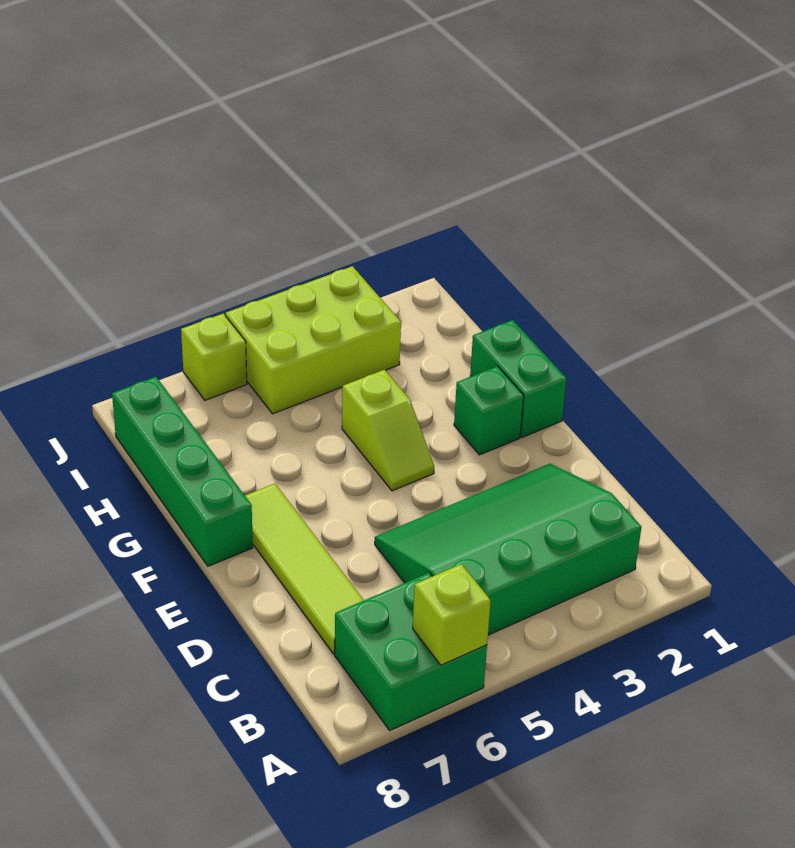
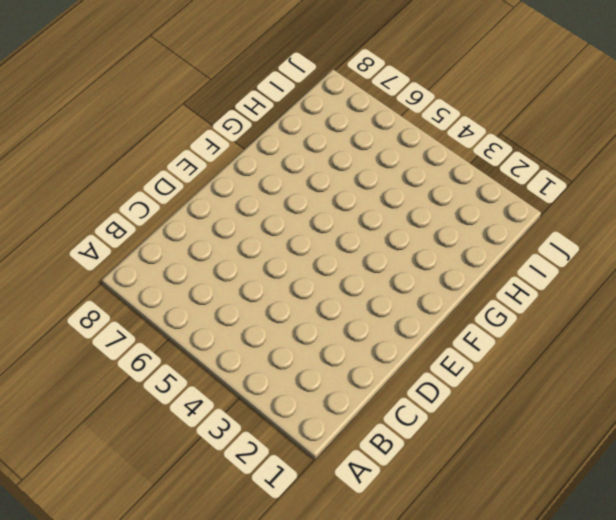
none -> green 2x2 brick [335,573,487,730]
none -> green 3x4 slope [375,464,641,635]

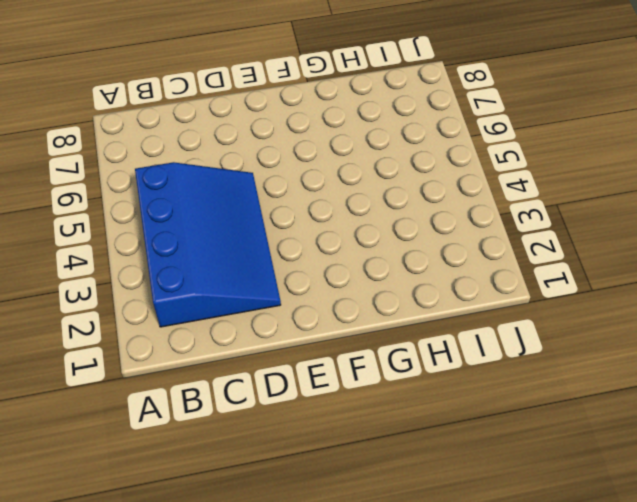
blue 3x4 slope [135,162,281,327] -> green 3x4 slope [375,464,641,635]
none -> green 2x2 brick [335,573,487,730]
none -> lime 1x4 tile [245,484,364,654]

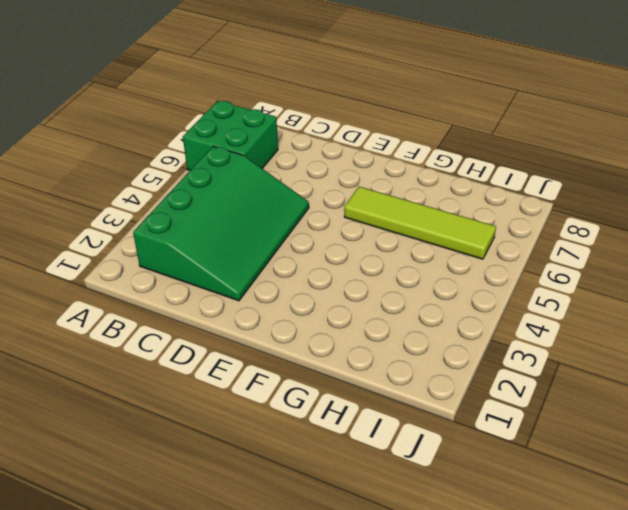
lime 1x4 tile [344,187,496,259] -> lime 1x4 tile moved to [245,484,364,654]
none -> green 1x2 brick [470,320,567,437]
none -> green 1x1 brick [454,366,524,455]

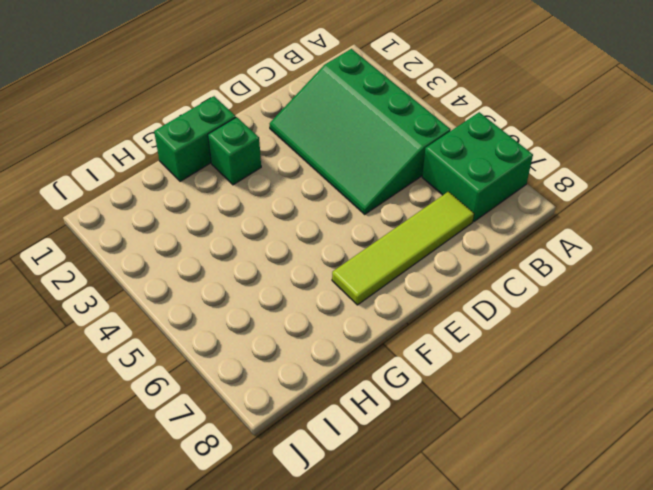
none -> lime 1x2 slope [342,370,434,491]
none -> green 1x4 brick [112,377,253,566]

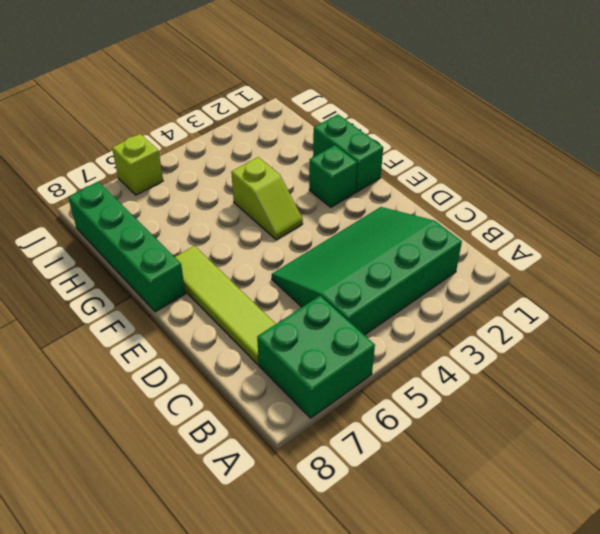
none -> lime 2x3 brick [226,266,401,414]
none -> lime 1x1 brick [413,564,491,665]

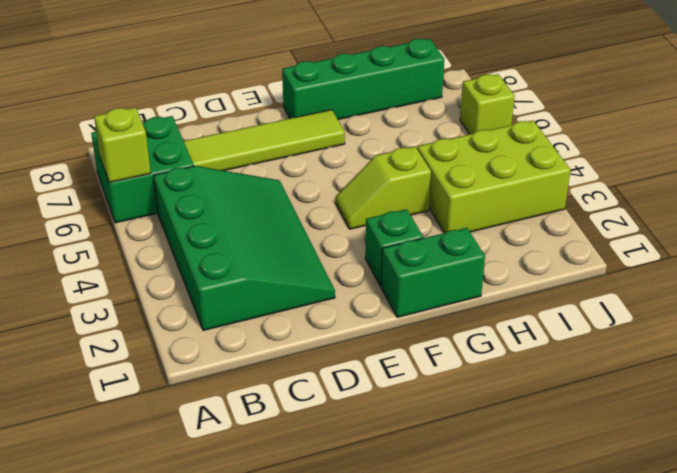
lime 2x3 brick [417,121,570,233] -> lime 2x3 brick turned to [226,266,401,414]

